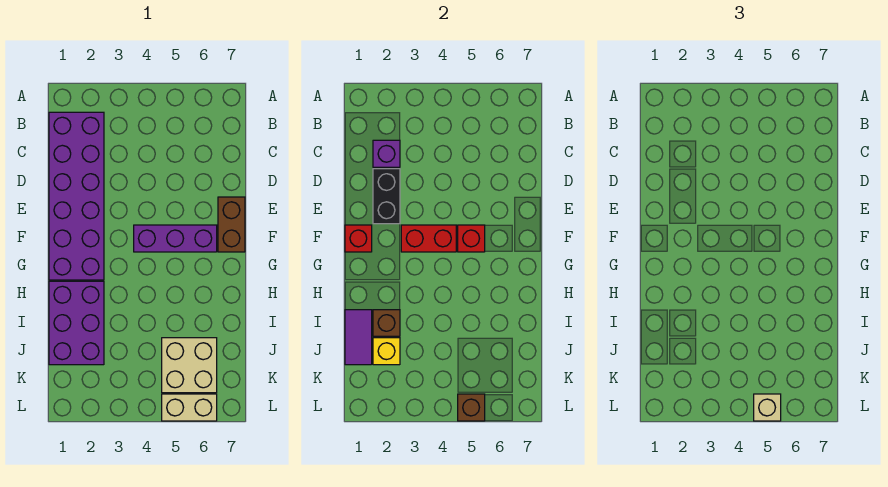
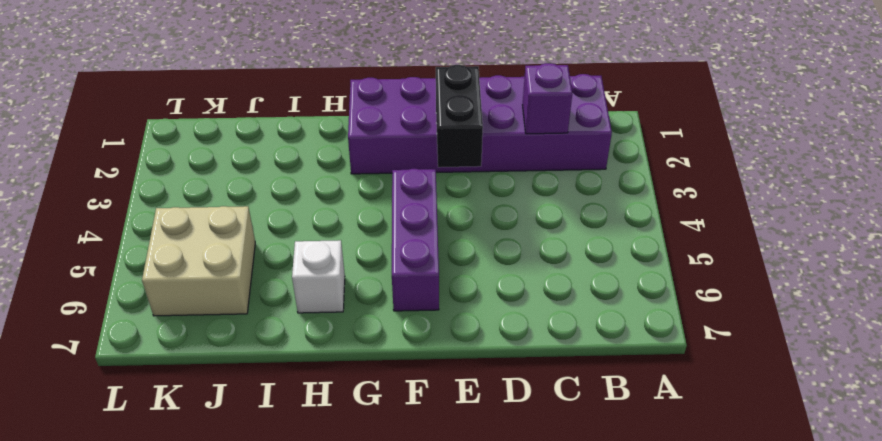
black 1x2 brick [436,65,483,167] -> black 1x2 brick turned to [373,169,400,224]
white 1x1 brick [292,240,345,313] -> none
none -> brown 1x2 brick [218,197,245,252]
none -> purple 2x3 brick [49,281,104,365]
none -> tan 1x2 brick [162,394,217,421]

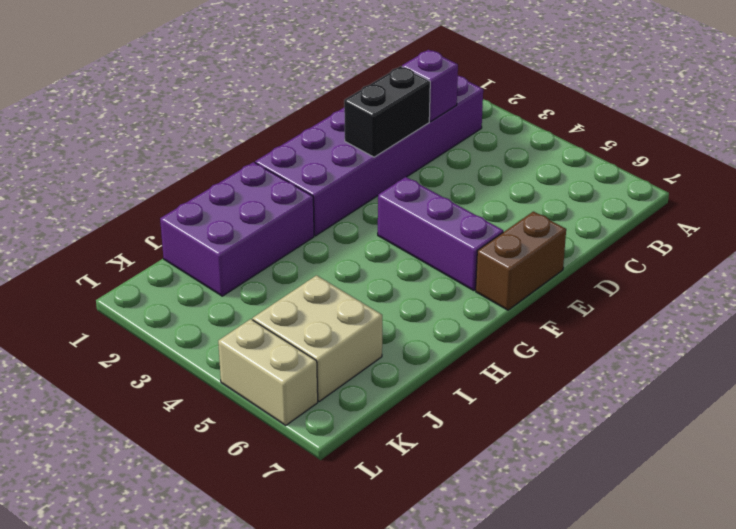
none -> red 1x1 brick [345,225,372,252]
none -> red 1x2 brick [401,225,456,252]
none -> red 1x1 brick [458,225,485,252]

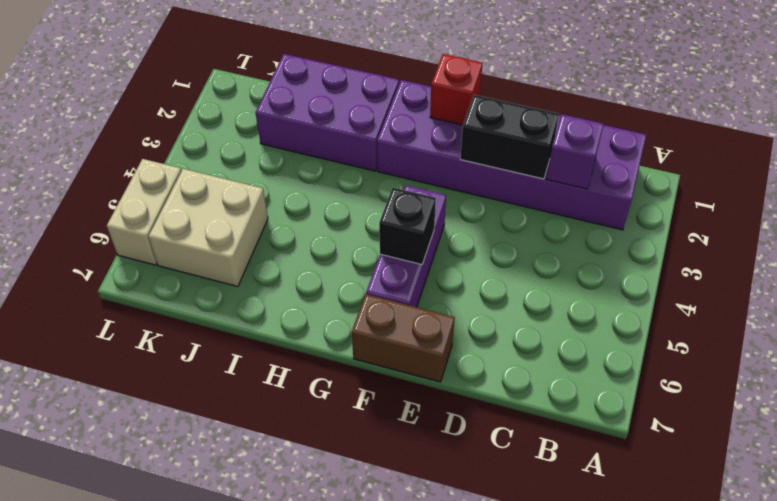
black 1x1 brick [379,188,436,265] -> red 1x1 brick [458,225,485,252]
none -> red 1x2 brick [401,225,456,252]
none -> purple 1x2 tile [345,310,372,365]
none -> brown 1x1 brick [373,310,400,336]

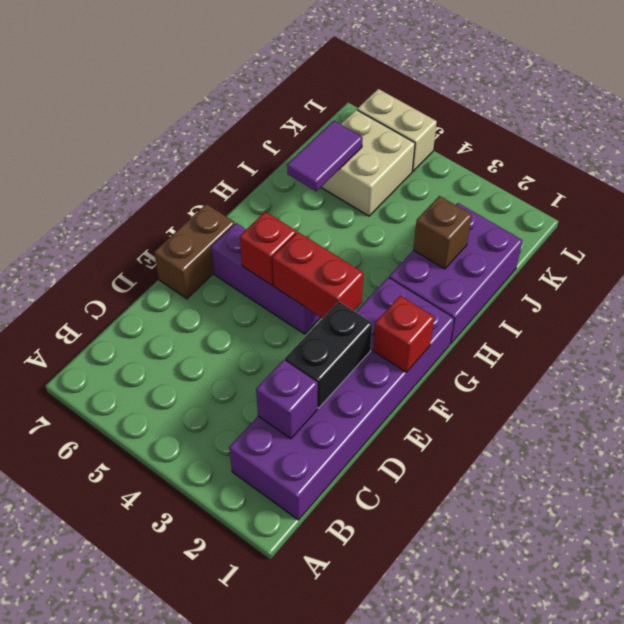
purple 1x2 tile [287,121,363,191] -> purple 1x2 tile moved to [345,310,372,365]
none -> yellow 1x1 brick [373,338,400,365]
none -> brown 1x1 brick [458,394,485,421]
none -> tan 1x1 brick [754,394,781,421]

